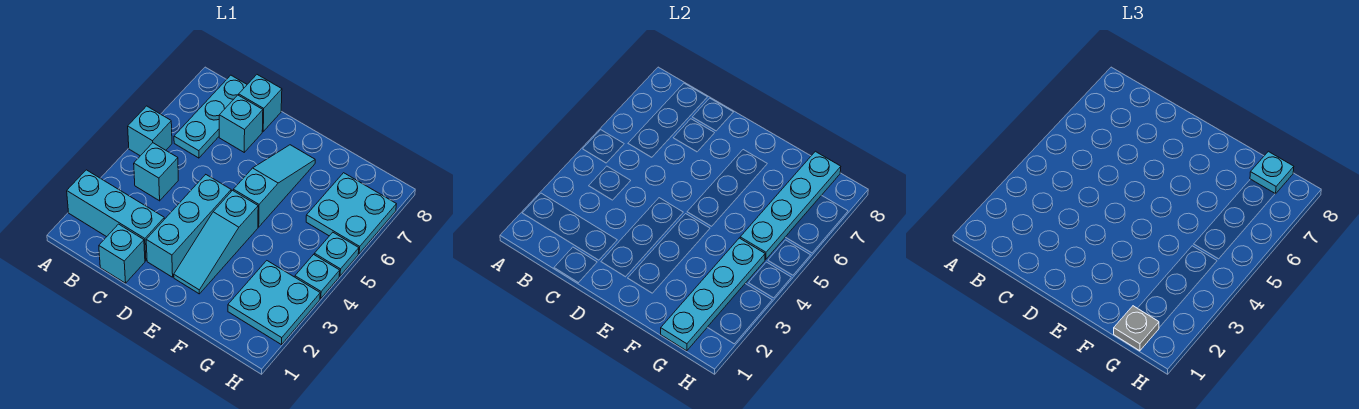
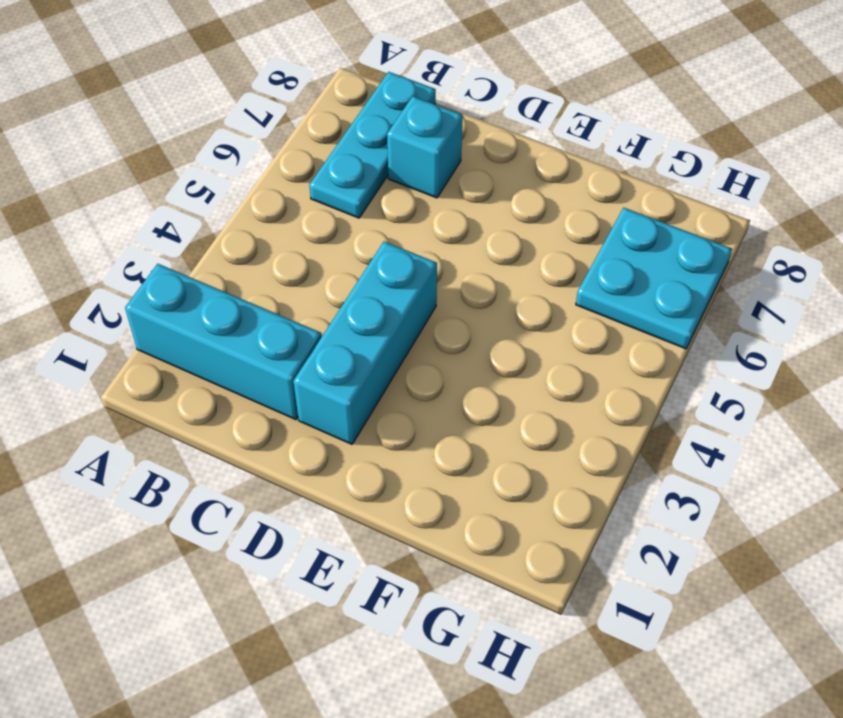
none -> cyan 1x1 brick [128,106,172,156]
none -> cyan 1x1 brick [134,143,178,201]
none -> cyan 1x1 brick [99,224,145,283]

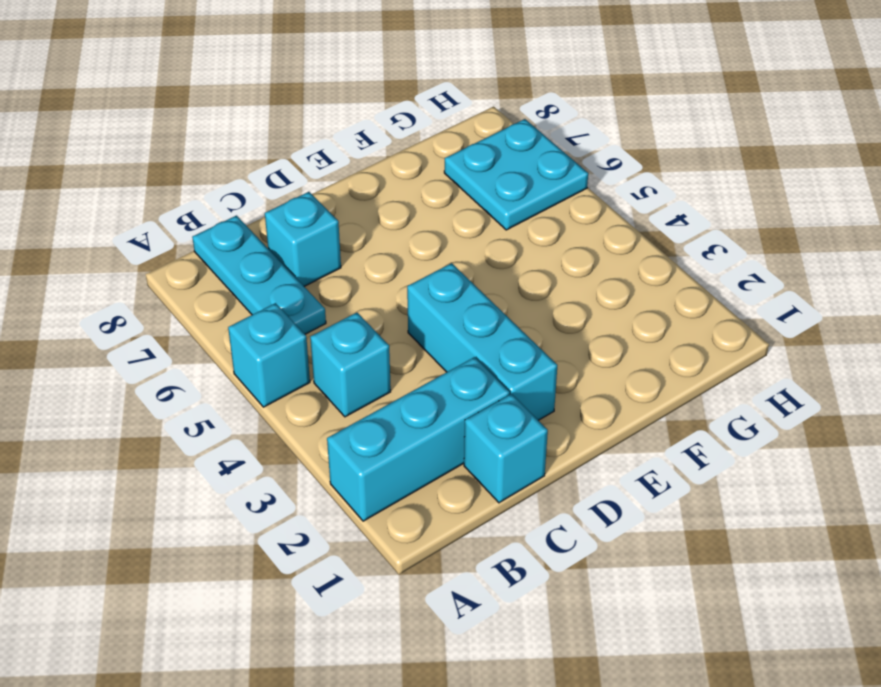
none -> cyan 1x1 brick [239,75,282,131]
none -> cyan 1x3 slope [174,190,258,294]
none -> cyan 1x3 slope [233,145,315,227]

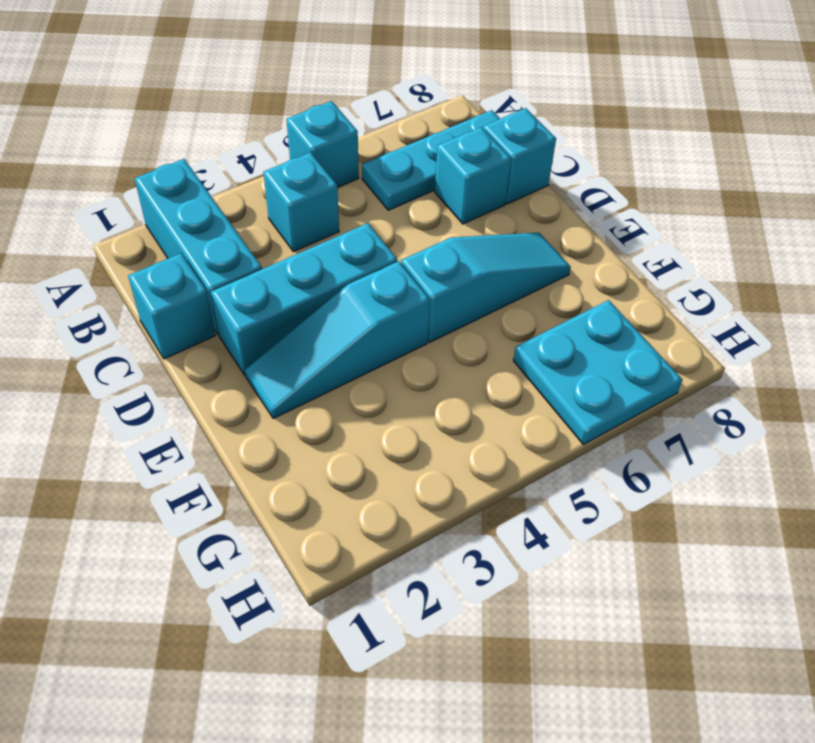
none -> cyan 2x2 plate [228,261,320,345]
none -> cyan 1x1 plate [295,255,340,299]
none -> cyan 1x1 plate [314,232,359,276]

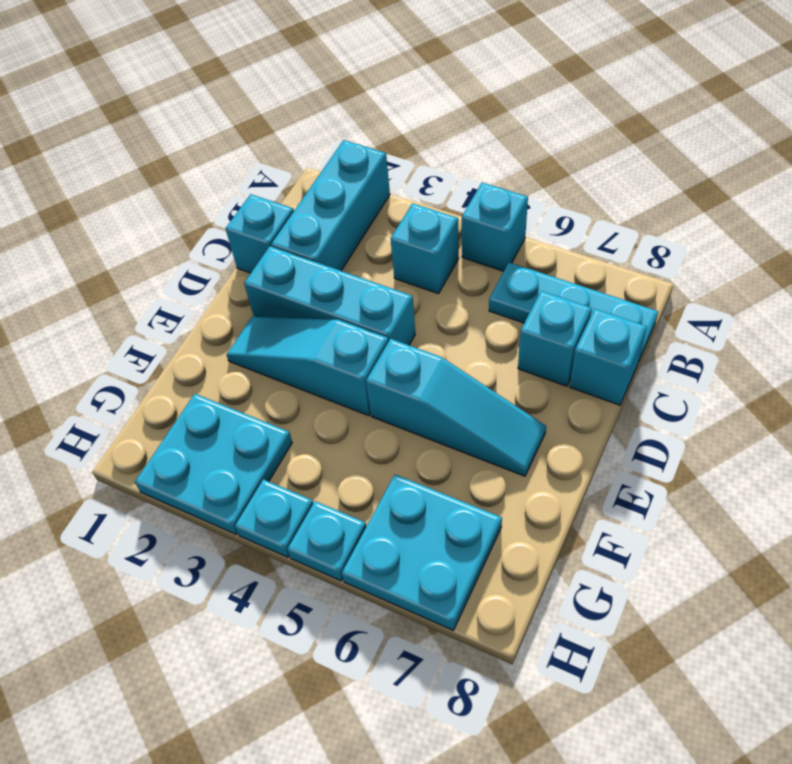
none -> cyan 1x4 plate [661,238,765,351]
none -> cyan 1x4 plate [740,151,841,260]
none -> grey 1x1 plate [1114,306,1159,351]

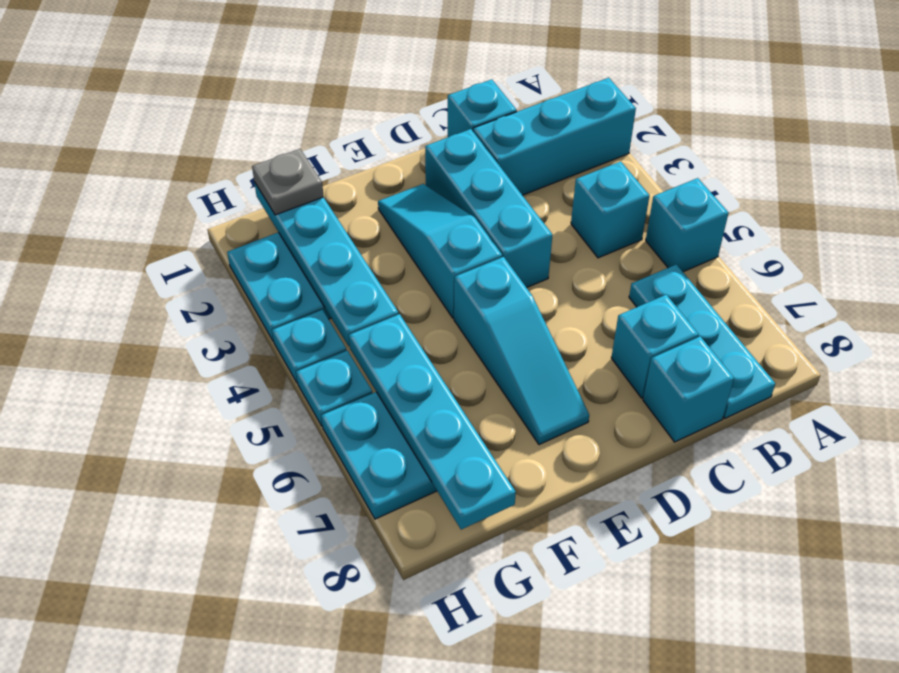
none -> cyan 1x1 plate [1250,151,1294,194]

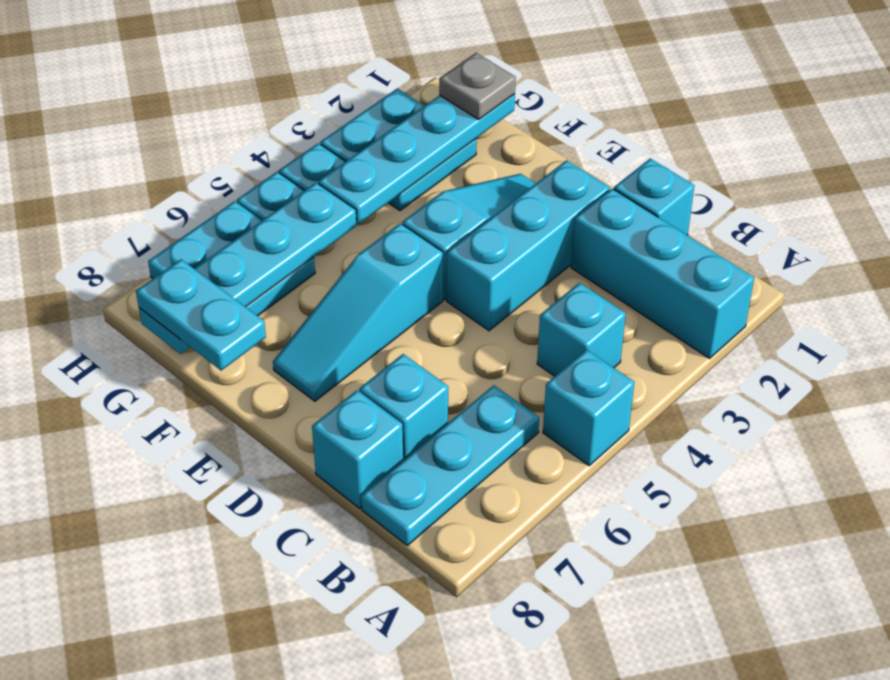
cyan 1x2 plate [136,259,266,371] -> cyan 1x1 plate [1250,151,1294,194]

